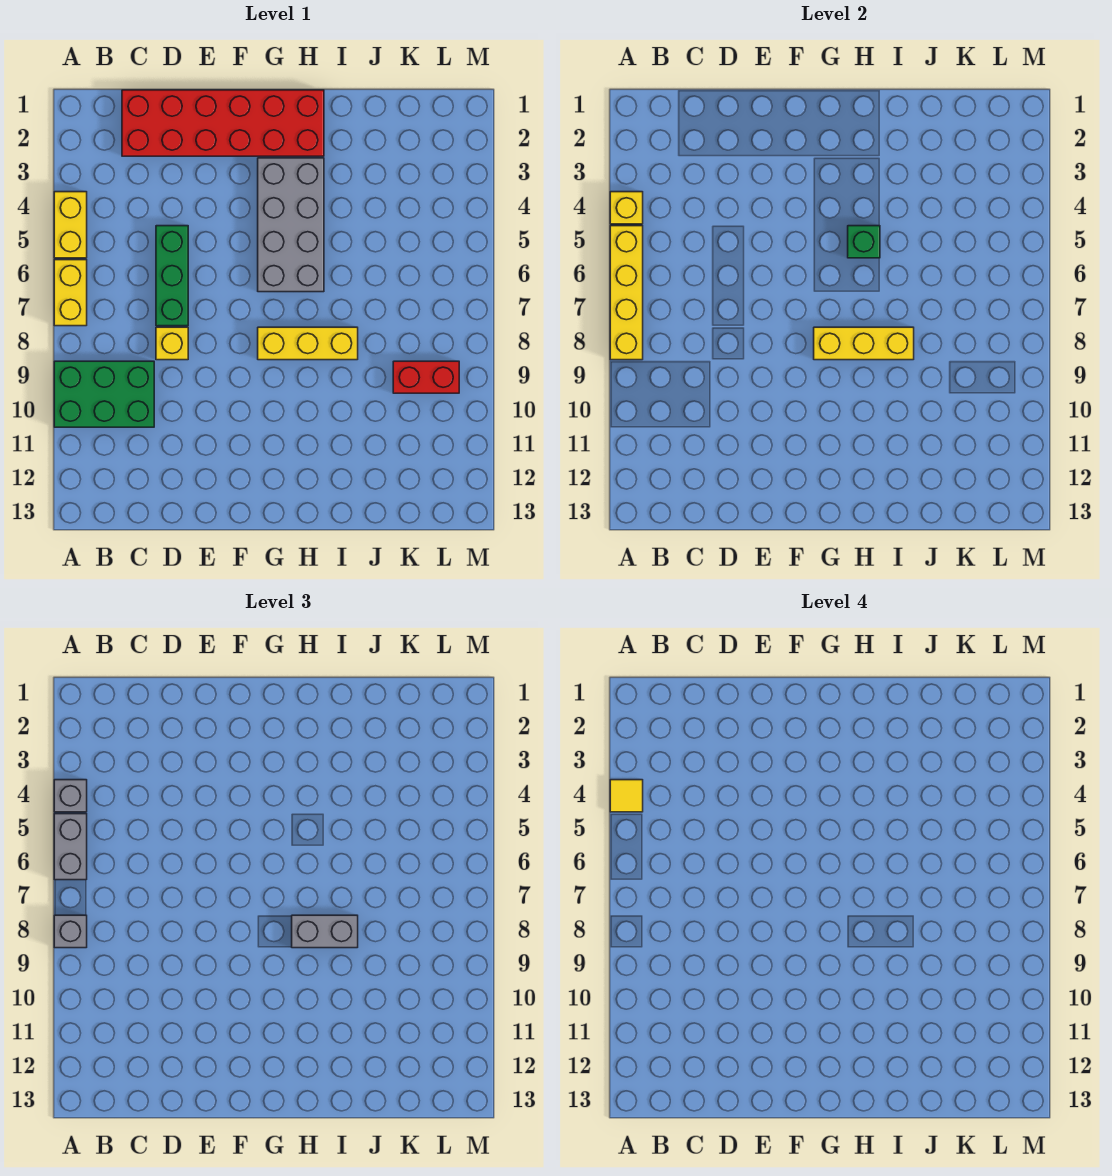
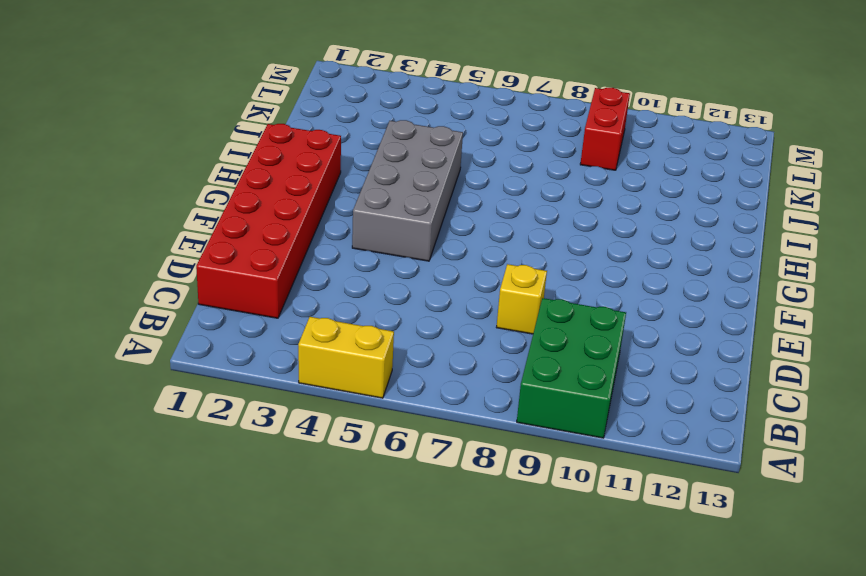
grey 2x4 brick [352,120,463,261] -> grey 2x4 brick turned to [258,158,324,292]
none -> yellow 1x2 brick [54,260,87,326]
none -> green 1x3 brick [156,226,188,326]
none -> yellow 1x3 brick [258,327,358,360]

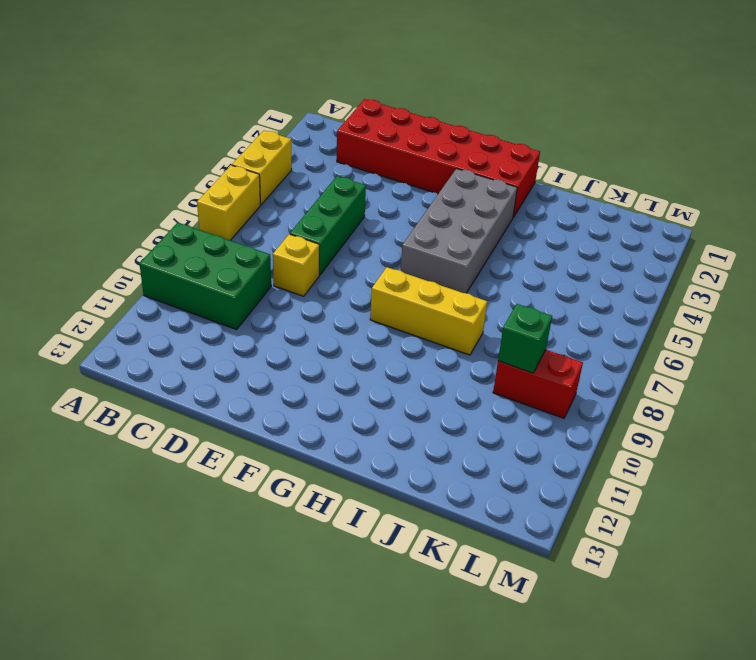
green 1x1 brick [498,304,552,373] -> green 1x1 brick moved to [848,226,880,258]
none -> yellow 1x1 brick [610,192,643,224]
none -> yellow 1x4 brick [610,226,643,360]
none -> yellow 1x3 brick [814,327,914,360]

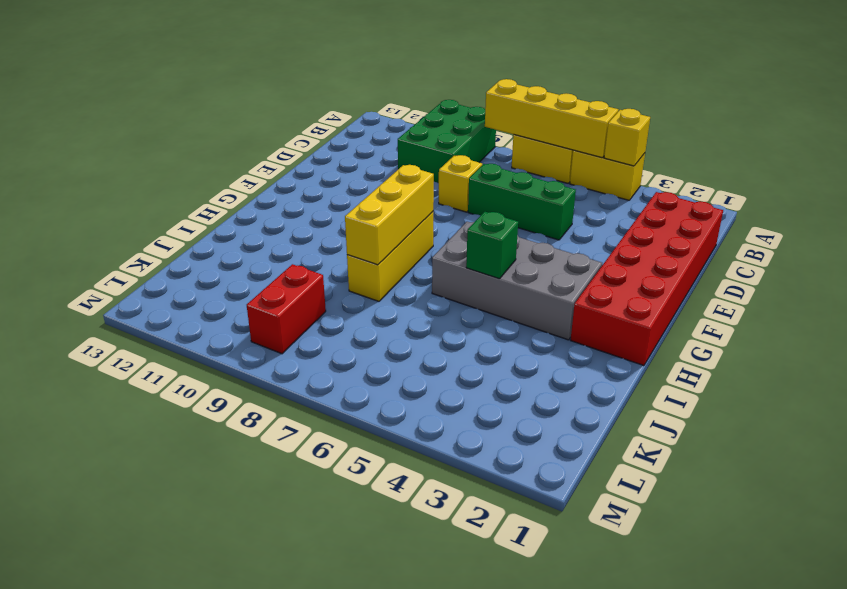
none -> grey 1x1 brick [54,780,87,812]
none -> grey 1x2 brick [54,814,87,880]
none -> grey 1x1 brick [54,915,87,948]

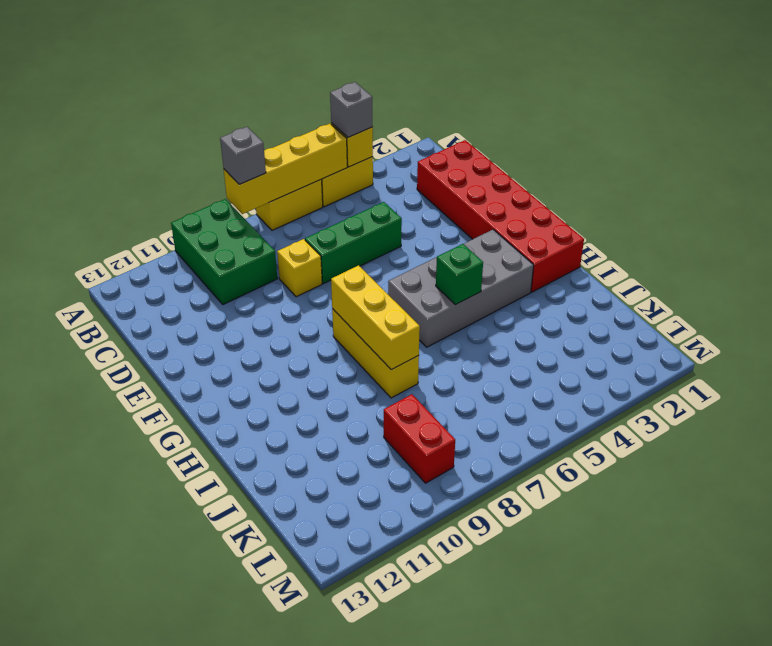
none -> grey 1x2 brick [54,814,87,880]
none -> grey 1x2 brick [292,915,358,948]
none -> yellow 1x1 tile [610,780,643,812]

